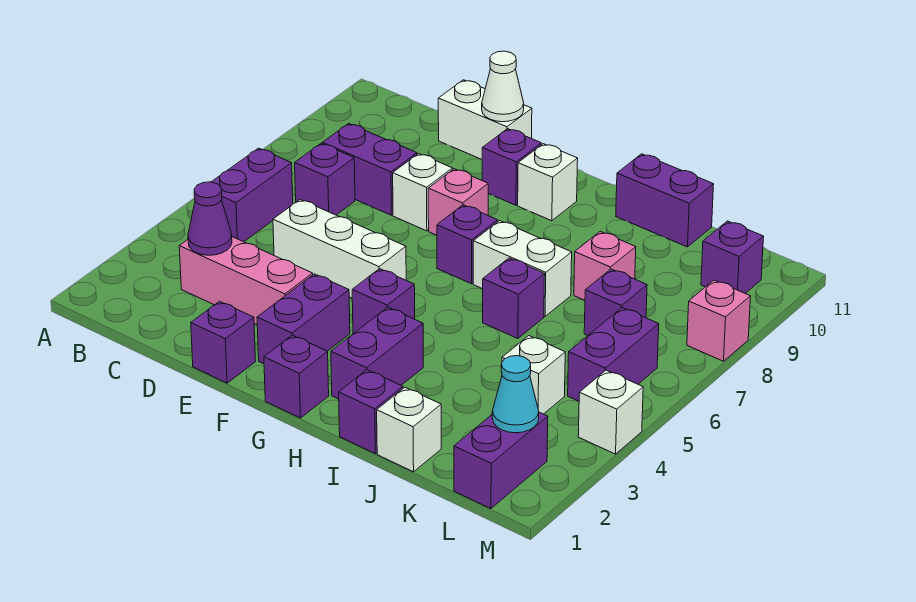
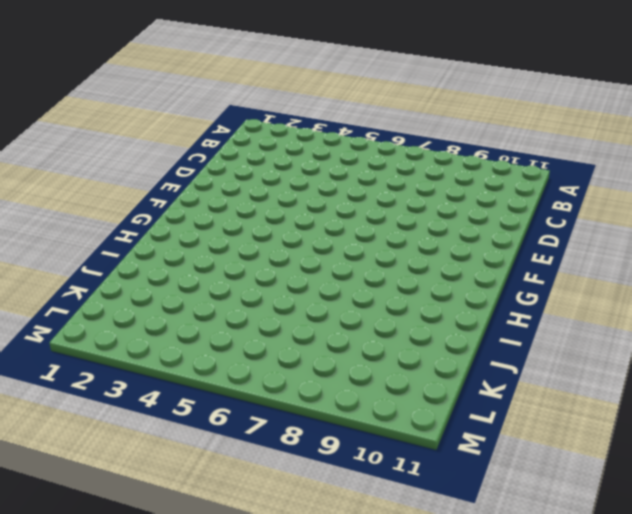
none -> purple 1x2 brick [212,148,293,242]
none -> pink 1x3 brick [179,237,313,324]
none -> purple 1x1 brick [295,143,355,215]
none -> purple 1x2 brick [322,123,417,215]

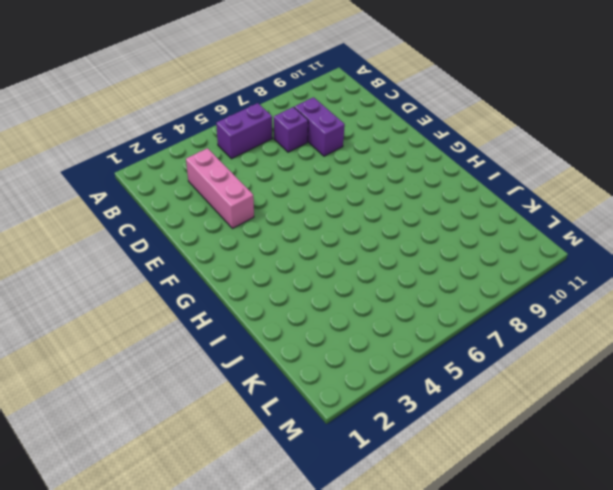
none -> white 1x3 brick [273,199,406,298]
none -> white 1x2 brick [438,80,532,159]
none -> purple 1x1 brick [191,301,256,383]
none -> white 1x1 brick [393,154,453,231]

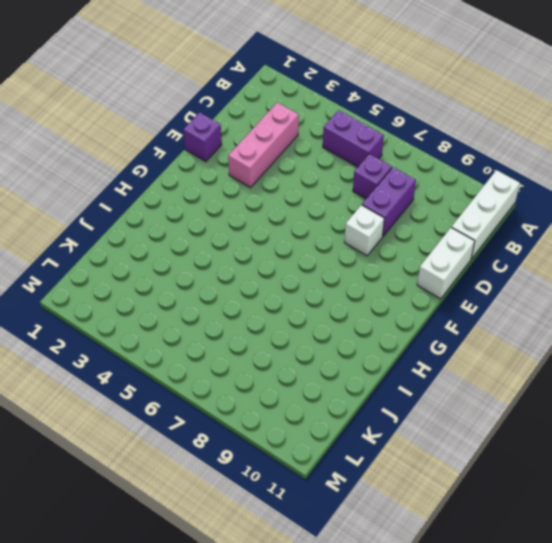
white 1x3 brick [452,170,520,259] -> white 1x3 brick moved to [273,199,406,298]
none -> purple 1x2 brick [257,274,350,364]
none -> pink 1x1 brick [428,169,488,235]
none -> purple 1x1 brick [482,129,541,205]
none -> purple 1x1 brick [264,335,329,418]

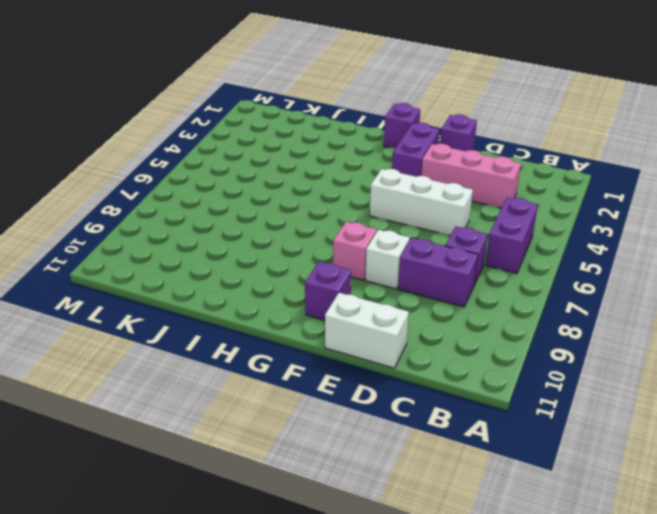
none -> purple 1x1 brick [352,269,415,334]
none -> purple 1x1 brick [437,205,498,284]
none -> white 1x1 brick [518,144,578,221]
none -> purple 1x2 brick [331,307,423,399]

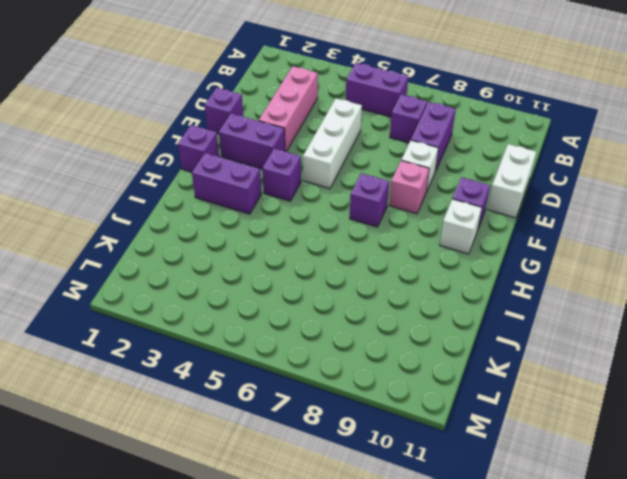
none -> white 1x2 brick [473,221,572,316]
none -> purple 1x1 brick [339,370,403,454]
none -> purple 1x1 brick [483,258,545,339]
none -> purple 1x2 brick [616,154,714,247]

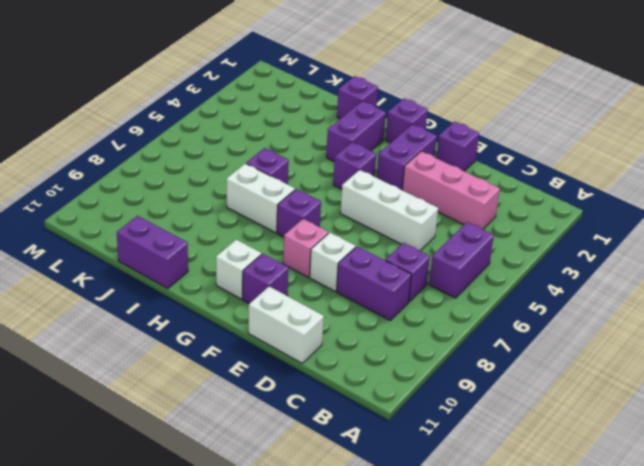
none -> white 1x1 brick [377,387,441,472]
none -> pink 1x1 brick [574,231,636,301]
none -> white 1x1 brick [502,336,565,414]
none -> purple 1x1 brick [584,269,647,335]

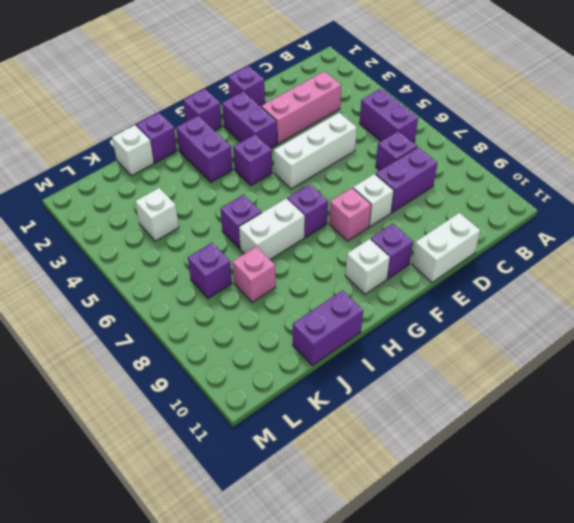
none -> purple 1x2 brick [454,412,548,509]
none -> purple 1x2 brick [568,308,659,401]
none -> purple 1x1 brick [701,221,764,293]
none -> white 1x1 brick [578,370,643,454]

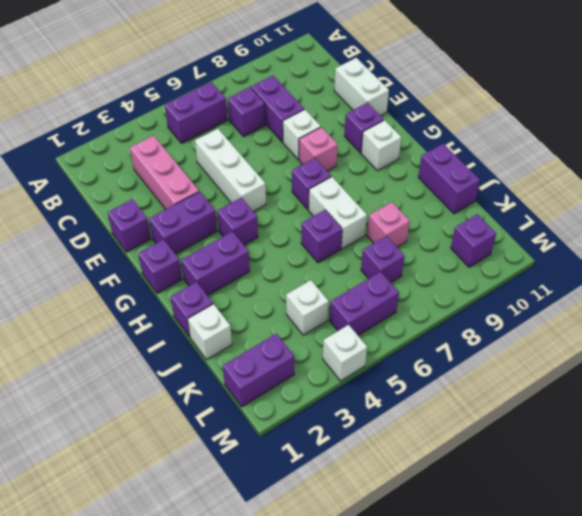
none -> pink 1x1 brick [687,280,751,361]
none -> purple 1x1 cone [188,182,232,255]
none -> white 1x1 cone [482,51,524,122]
none -> cyan 1x1 cone [492,356,539,433]

